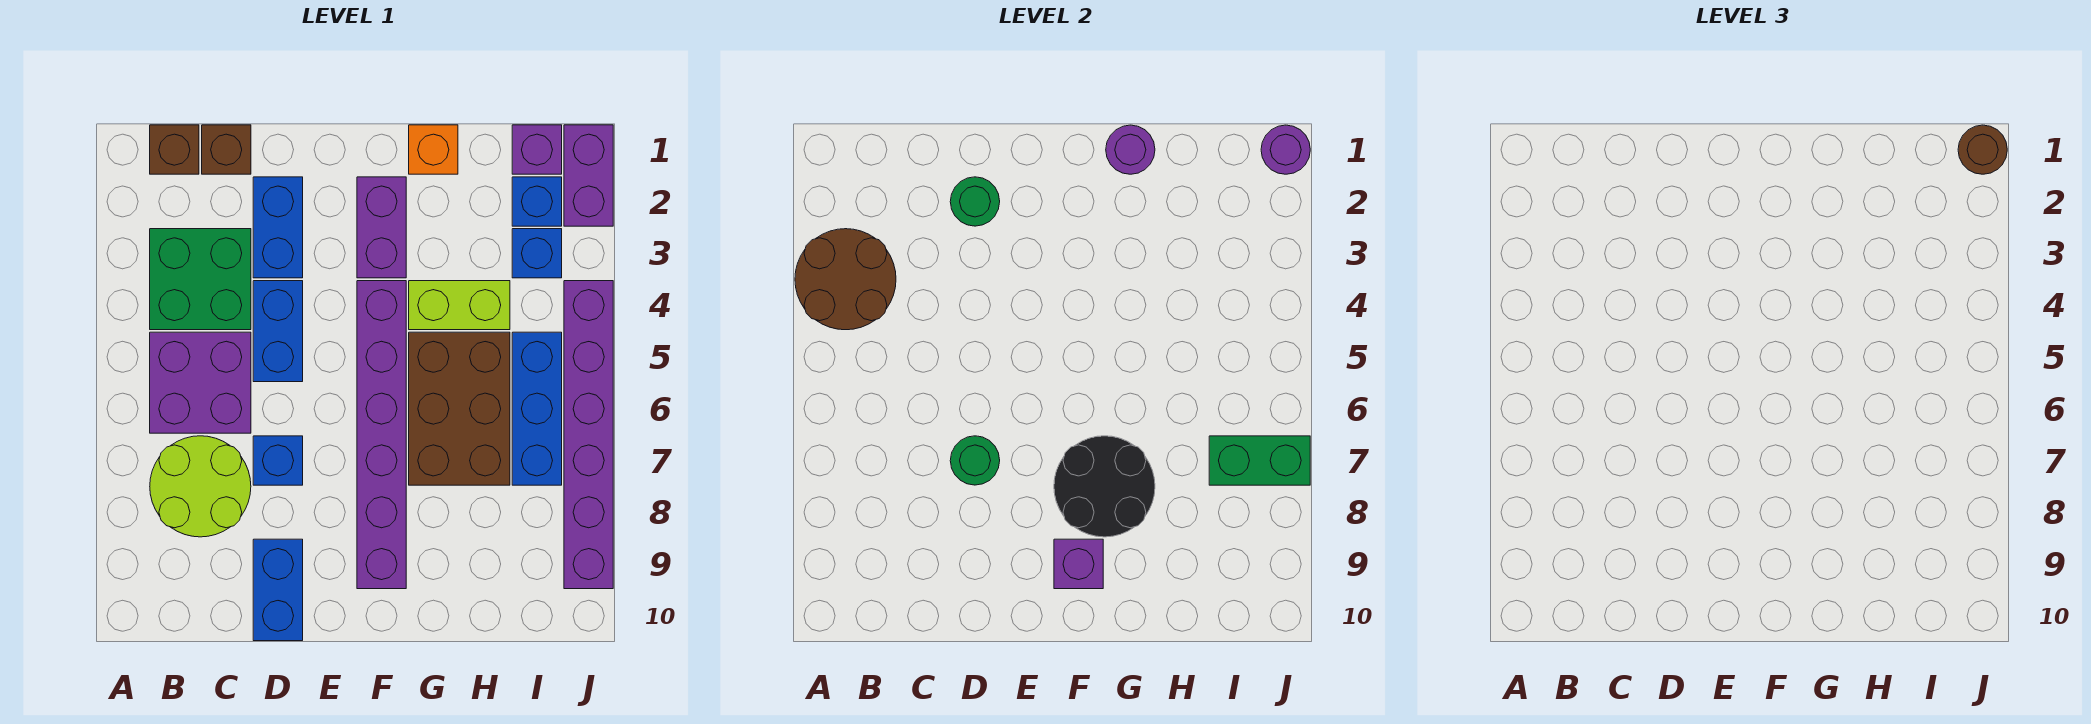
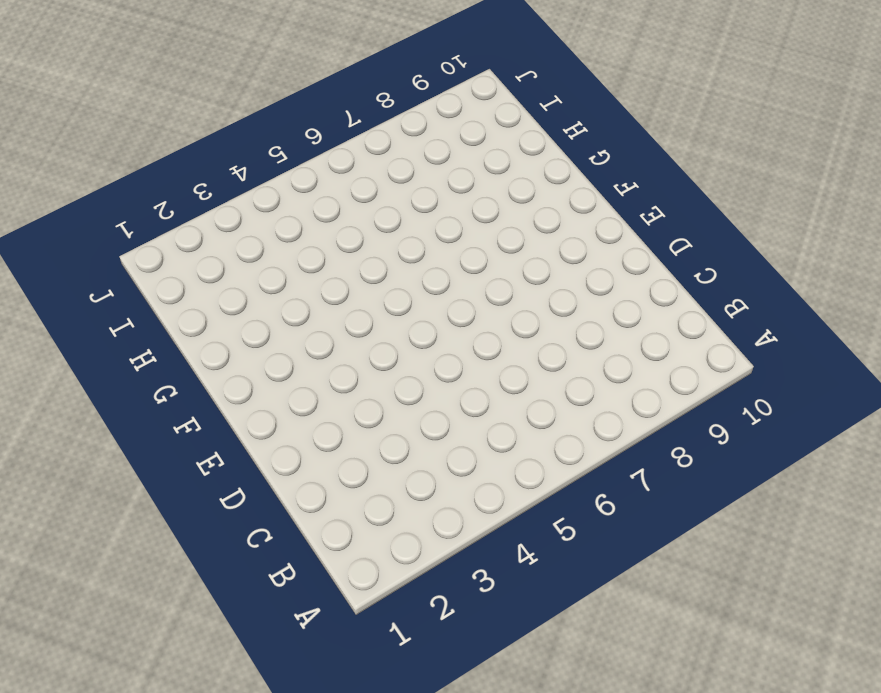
none -> brown 1x1 brick [150,125,199,174]
none -> green 2x2 brick [150,229,251,330]
none -> purple 2x2 brick [150,332,251,433]

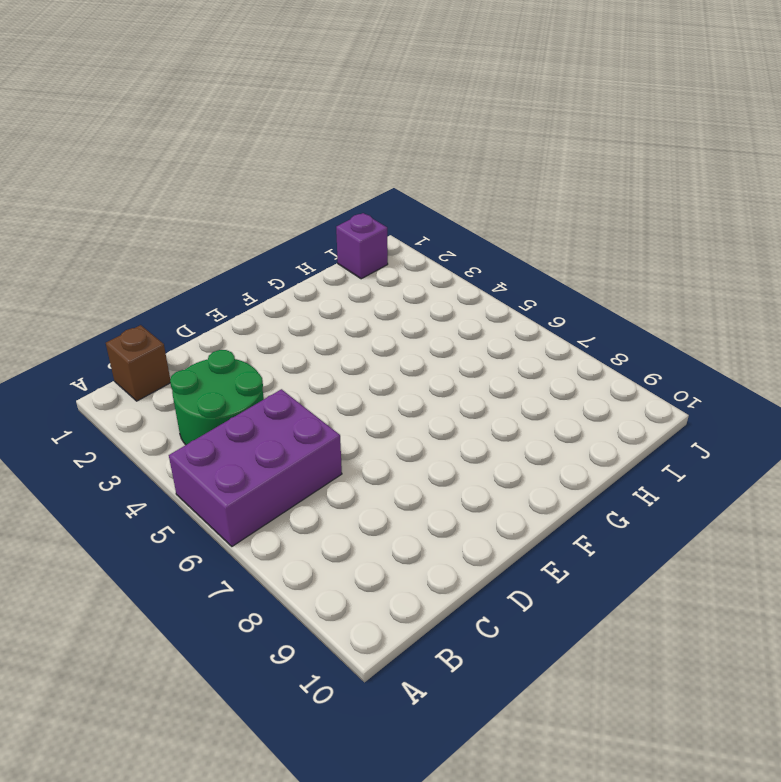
purple 2x3 brick [169,389,342,546] -> purple 2x2 brick [150,332,251,433]
green 2x2 round brick [170,350,264,445] -> green 2x2 brick [150,229,251,330]
none -> lime 2x2 round brick [150,436,251,537]
none -> brown 1x1 brick [202,125,251,174]
none -> blue 1x2 brick [253,177,303,278]

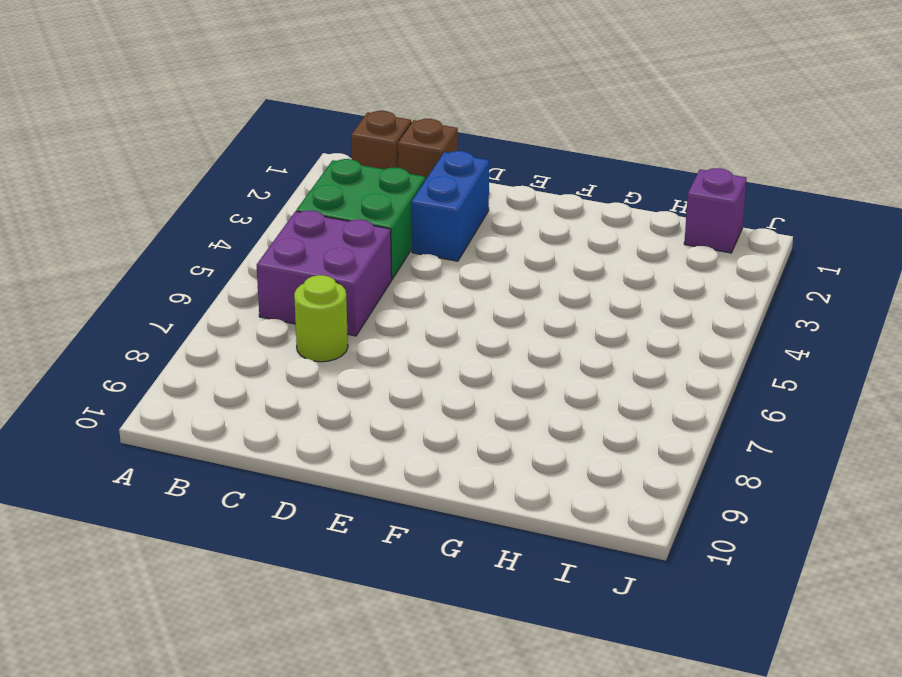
lime 1x1 round brick [294,275,348,362] -> lime 2x2 round brick [150,436,251,537]
none -> blue 1x2 brick [253,281,303,382]
none -> blue 1x1 brick [253,436,303,485]
none -> blue 1x2 brick [253,539,303,641]

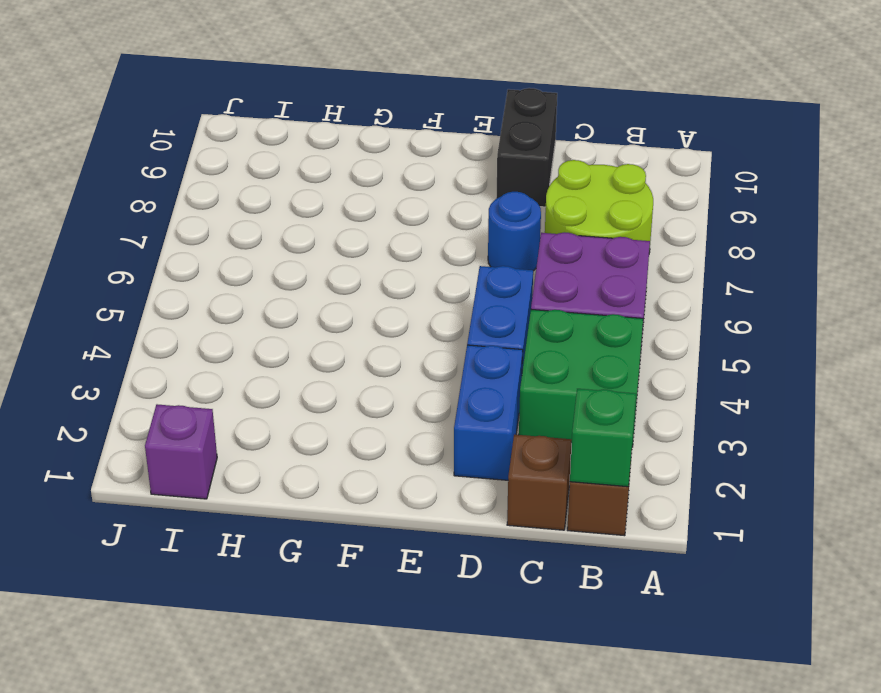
green 1x1 brick [570,389,636,487] -> none
blue 1x1 round brick [488,192,541,271] -> blue 1x1 brick [253,436,303,485]
black 1x2 brick [496,88,557,207] -> blue 1x2 brick [253,539,303,641]
none -> purple 1x2 brick [357,177,406,278]
none -> purple 1x6 brick [357,281,406,589]
none -> orange 1x1 brick [409,125,458,174]

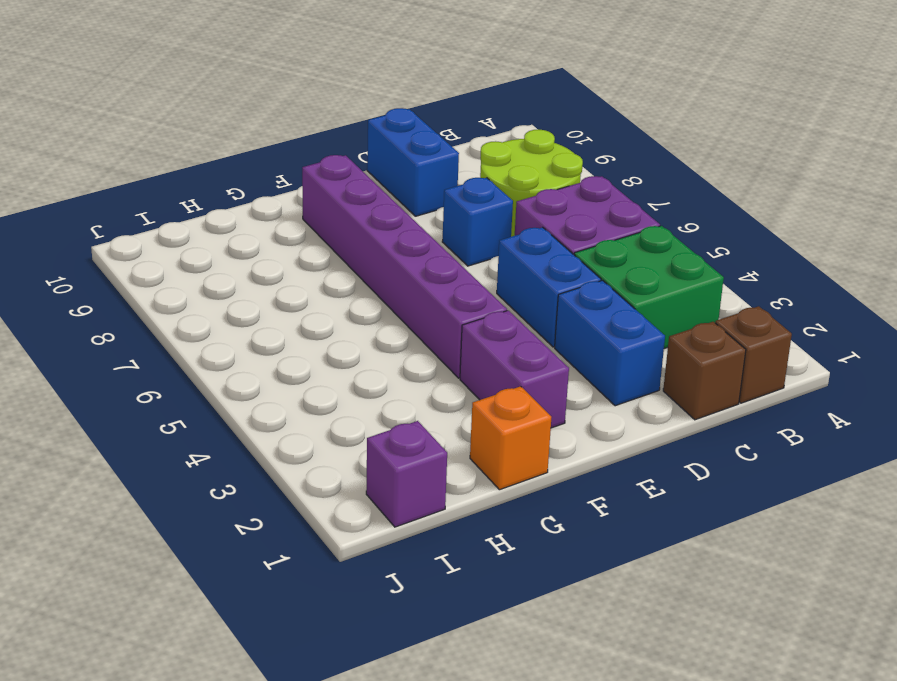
none -> lime 1x2 brick [409,281,510,330]
none -> brown 2x3 brick [409,332,510,485]
none -> blue 1x1 brick [512,177,562,226]

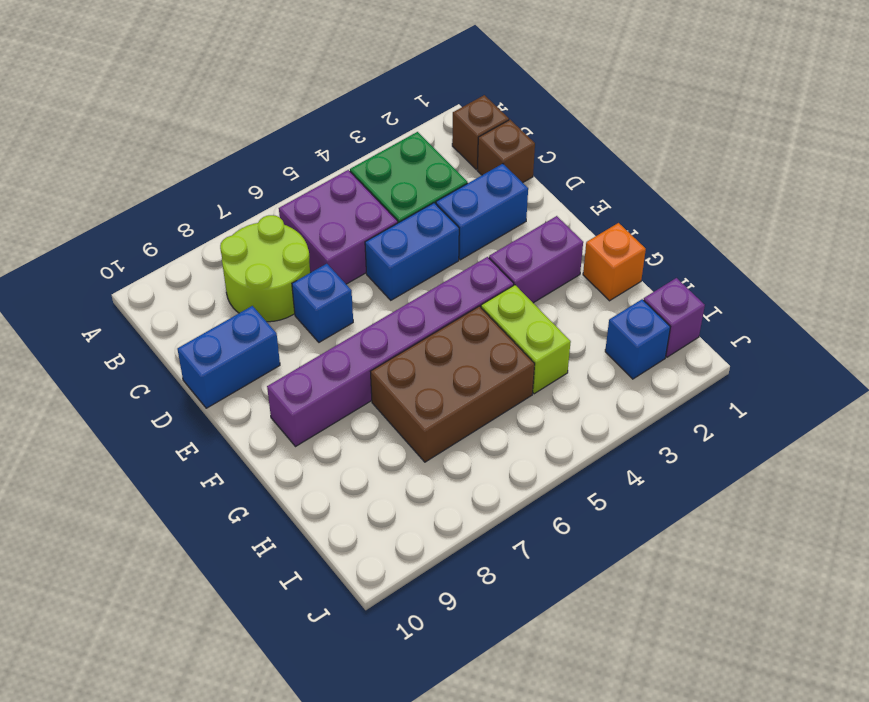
none -> blue 1x1 brick [512,229,562,278]
none -> blue 1x3 brick [512,332,562,485]
none -> purple 1x2 brick [564,125,613,226]

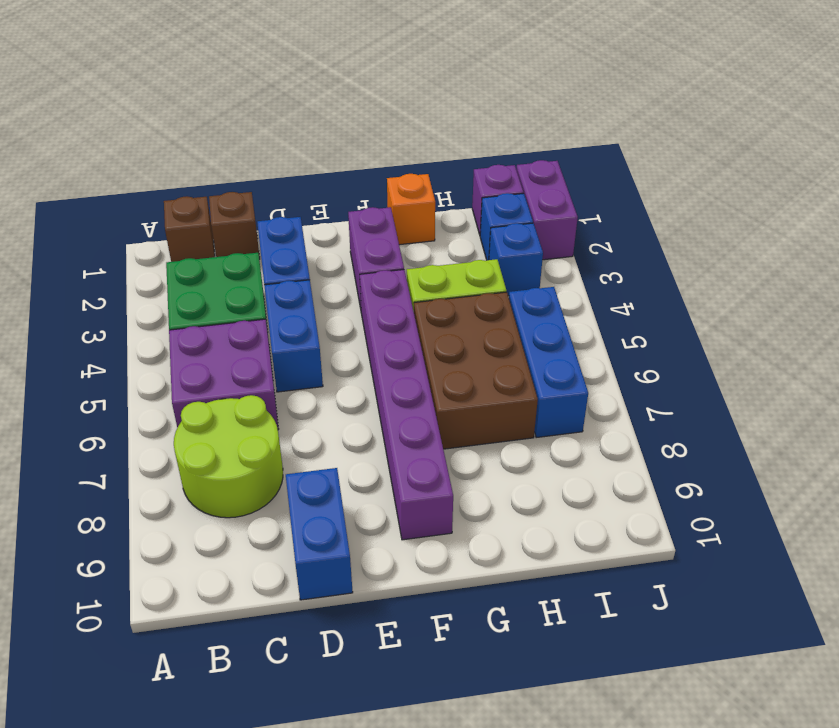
none -> blue 1x1 brick [253,436,303,485]
none -> purple 1x6 brick [564,281,613,589]
none -> brown 2x2 round brick [795,229,896,330]

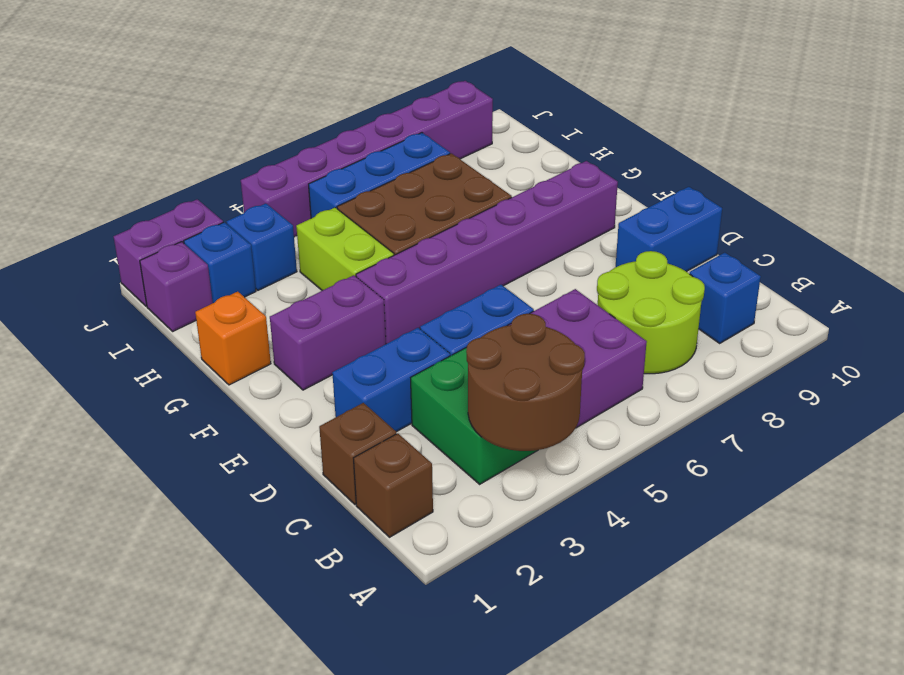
blue 1x1 brick [690,253,761,343] -> blue 1x1 brick moved to [253,436,303,485]
none -> green 1x1 round brick [950,177,1000,226]
none -> green 1x1 round brick [950,436,1000,485]
none -> black 2x2 round brick [1054,436,1155,537]

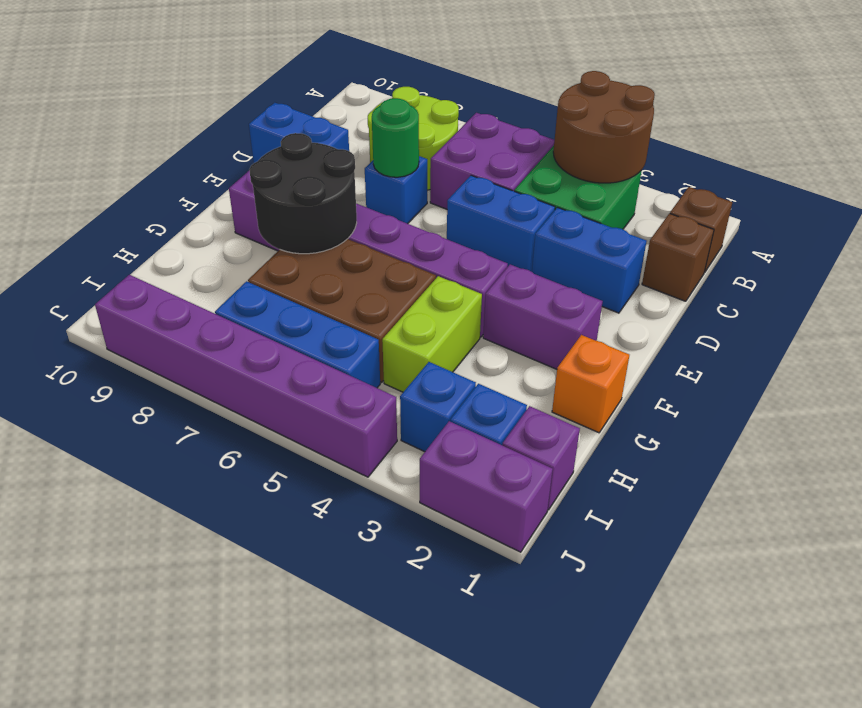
none -> green 1x1 round brick [950,177,1000,226]
none -> purple 1x1 brick [1054,539,1103,589]
none -> purple 1x1 round brick [1106,125,1155,174]

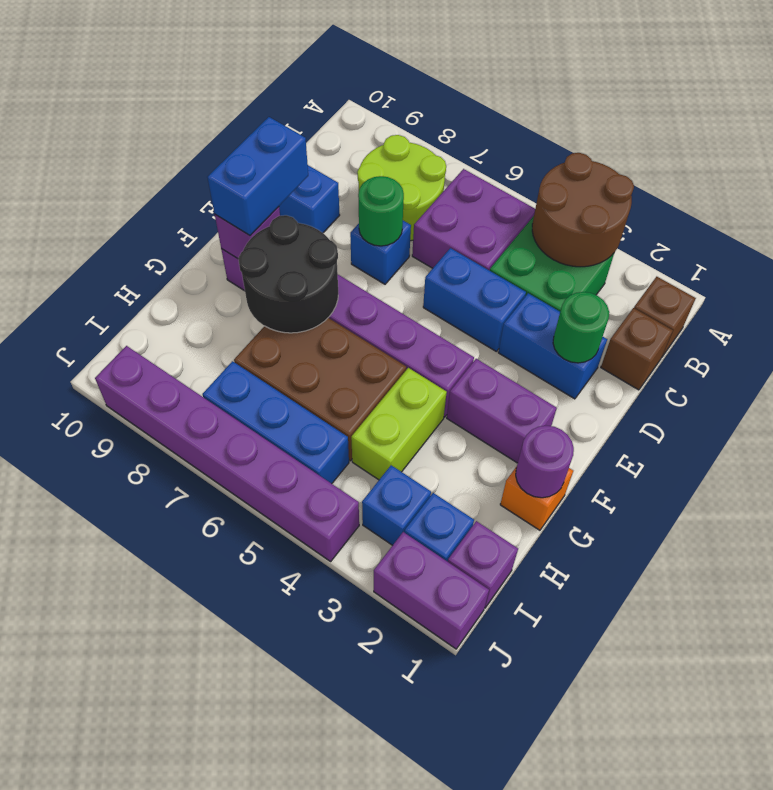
blue 1x2 brick [207,117,308,235] -> none
none -> green 1x2 brick [1209,436,1310,485]
none -> purple 1x1 round brick [1261,125,1310,174]
none -> brown 1x1 round brick [1958,125,2007,174]

